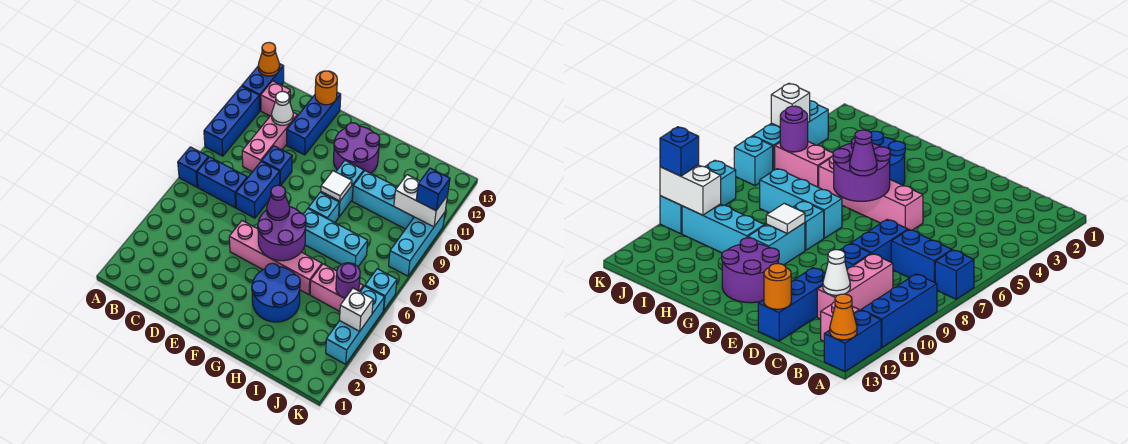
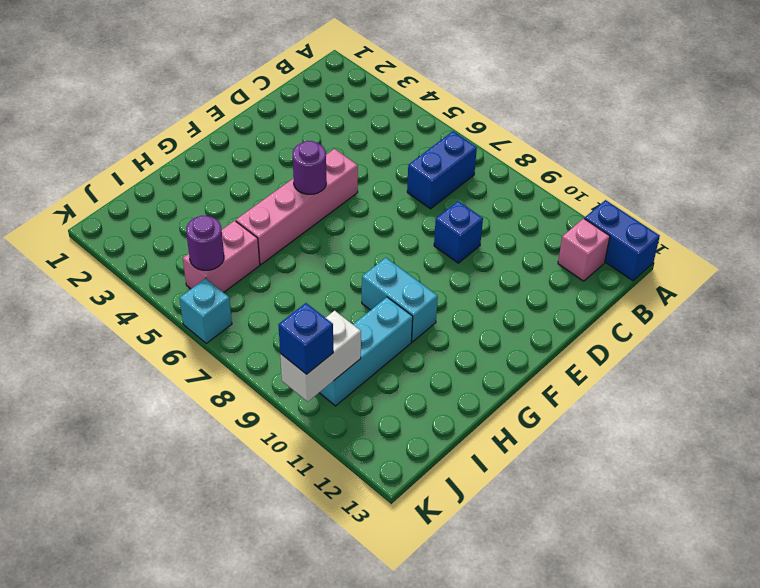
purple 1x1 round brick [293,141,326,194] -> purple 2x2 round brick [258,207,306,261]
none -> blue 1x1 brick [178,147,209,187]
none -> blue 1x3 brick [204,86,260,156]
none -> pink 1x3 brick [242,112,297,172]
none -> blue 1x2 brick [236,161,280,218]

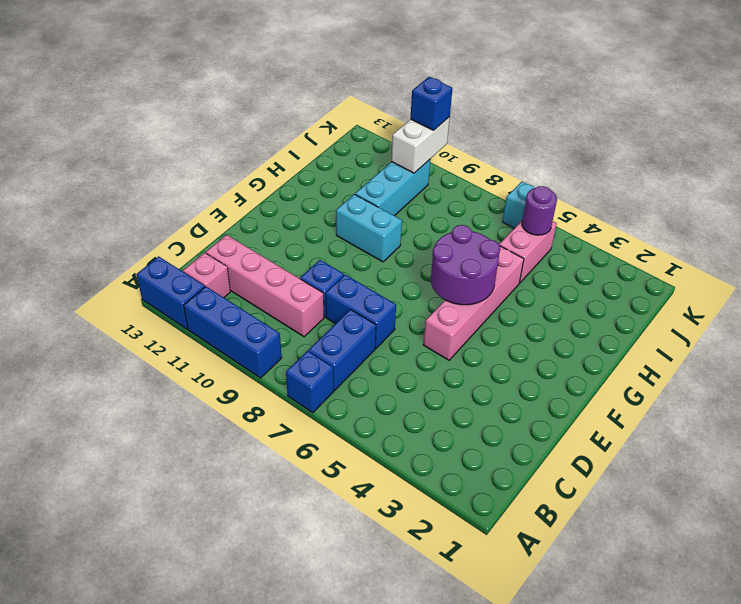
pink 1x4 brick [206,235,324,337] -> pink 1x3 brick [242,112,297,172]
none -> blue 1x3 brick [287,92,341,155]
none -> purple 2x2 round brick [334,123,380,173]
none -> blue 2x2 round brick [252,263,300,322]
none -> cyan 1x3 brick [303,209,368,267]

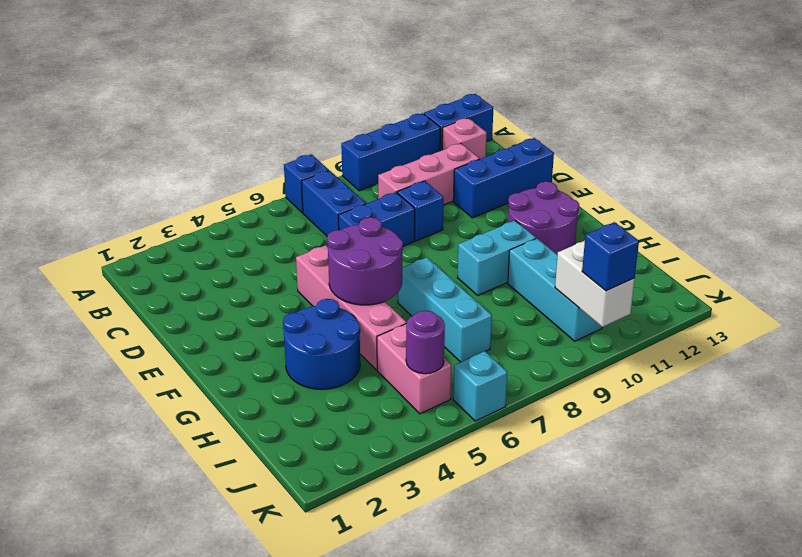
none -> cyan 1x1 brick [308,192,339,223]
none -> cyan 1x3 brick [326,286,384,364]
none -> cyan 1x3 brick [389,212,445,276]
none -> orange 1x1 cone [258,43,280,76]

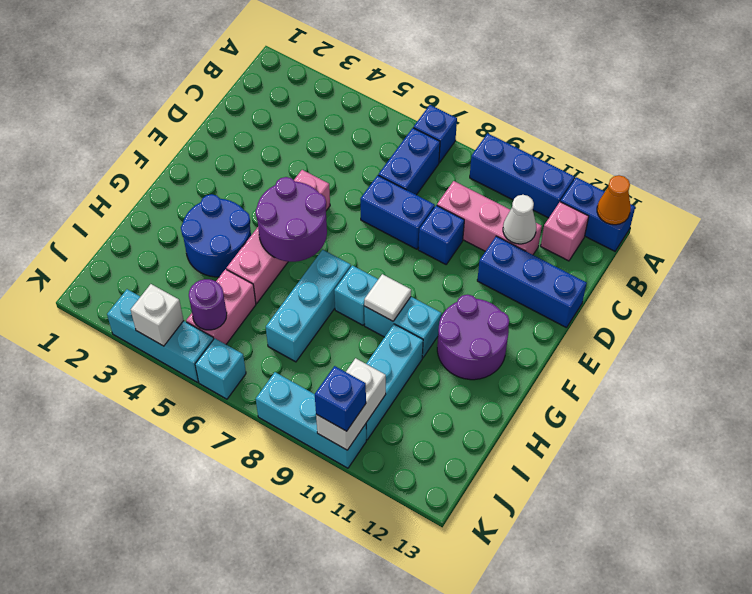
none -> orange 1x1 round brick [315,71,337,105]
none -> purple 1x1 cone [267,185,290,220]

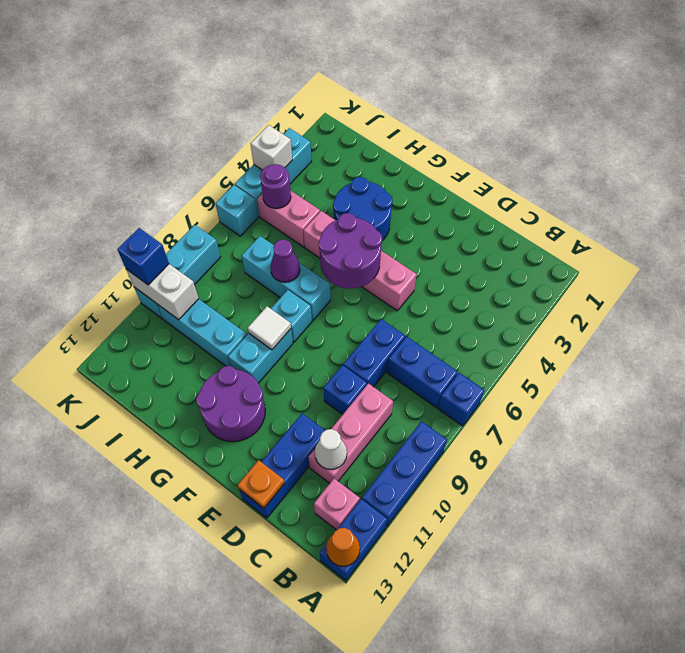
orange 1x1 plate [238,460,285,508] -> orange 1x1 round brick [315,71,337,105]
purple 1x1 cone [270,240,300,282] -> purple 1x1 cone moved to [267,185,290,220]

